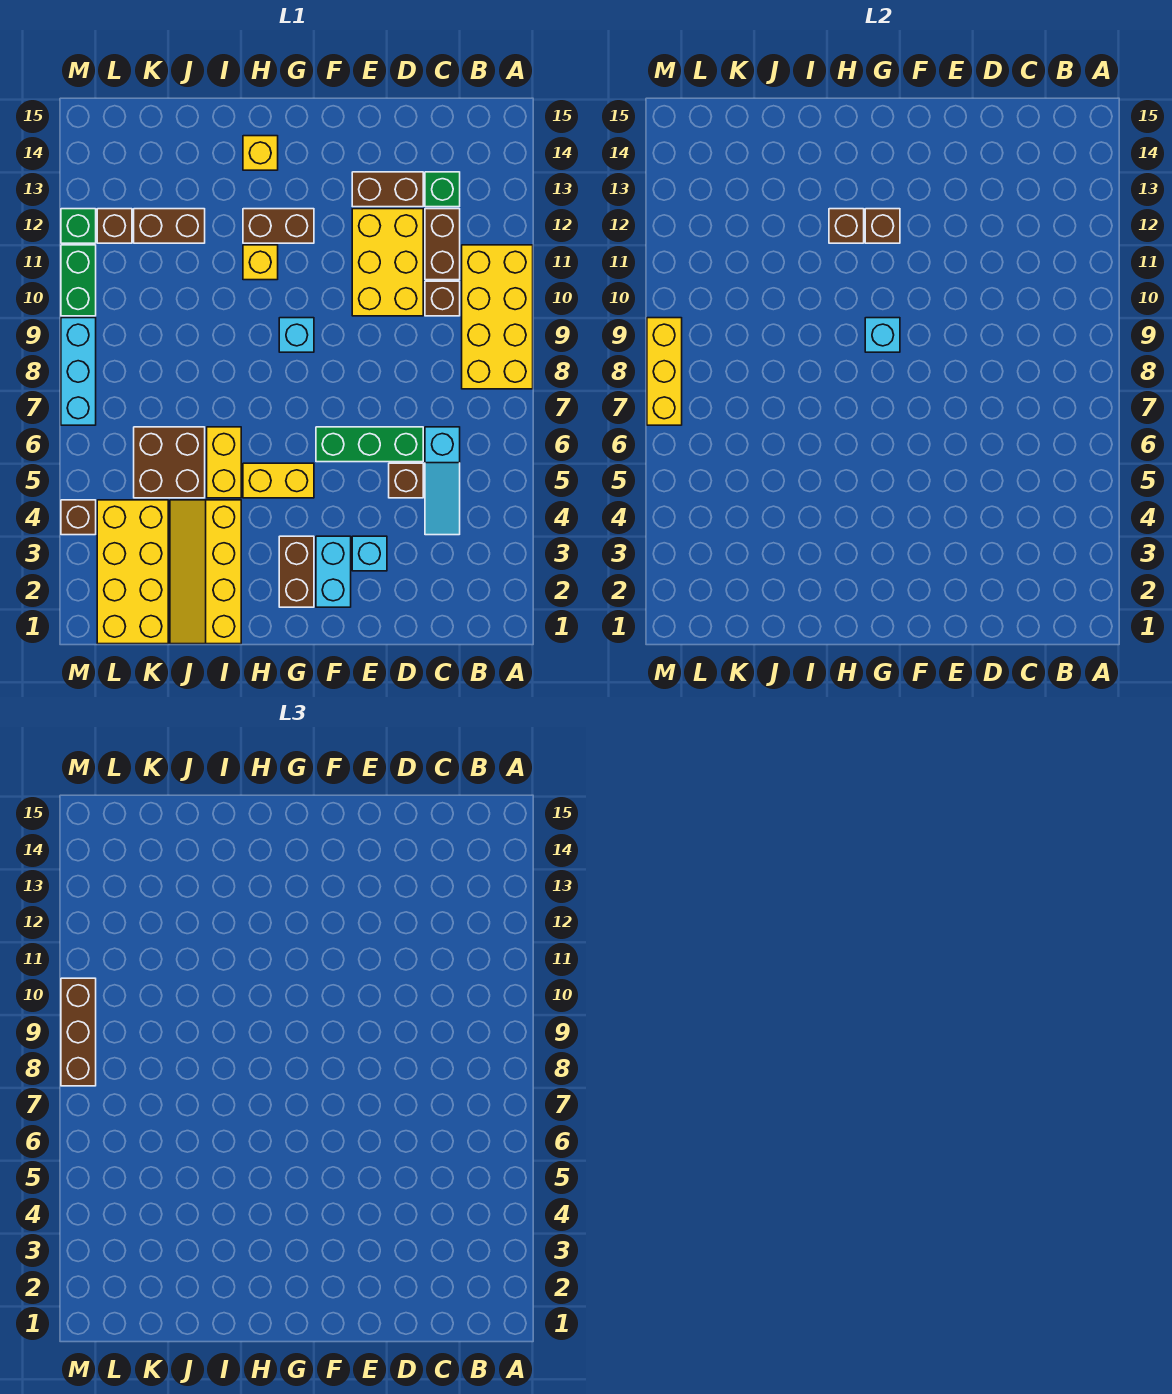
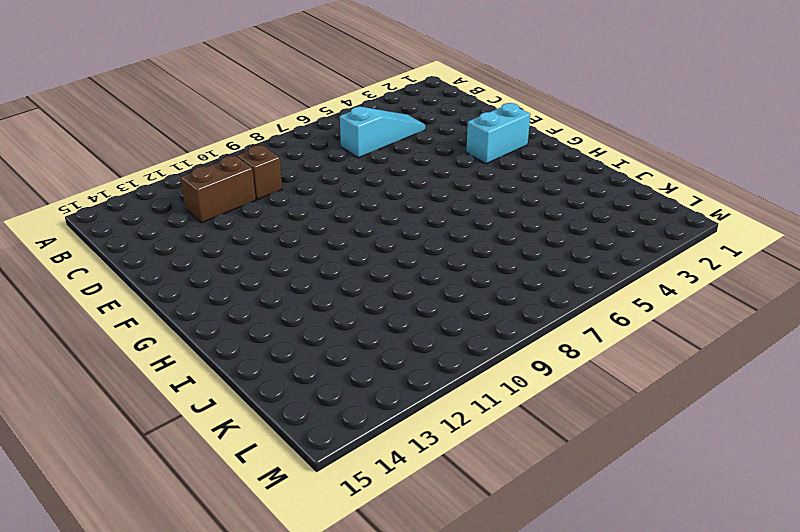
none -> yellow 2x4 brick [462,245,533,389]
none -> green 1x1 brick [425,172,460,207]
none -> brown 1x1 brick [389,463,423,498]
none -> green 1x3 brick [316,427,423,462]

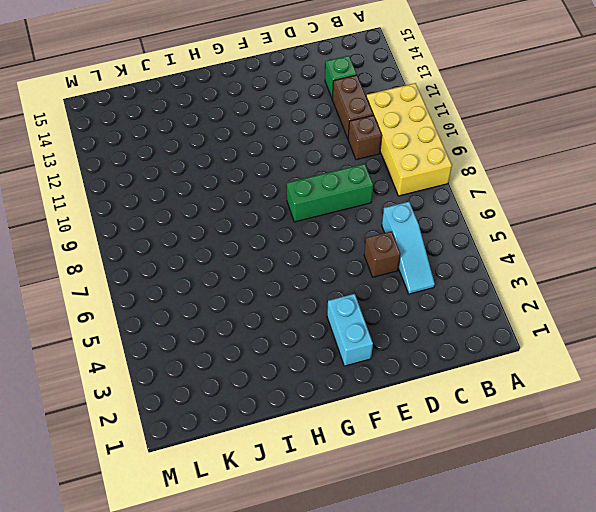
green 1x3 brick [287,164,373,222] -> green 1x3 brick moved to [316,427,423,462]
none -> yellow 2x3 brick [352,209,423,316]
none -> brown 1x2 brick [352,172,423,207]
none -> cyan 1x1 brick [352,536,387,571]
none -> brown 1x2 brick [279,536,314,607]

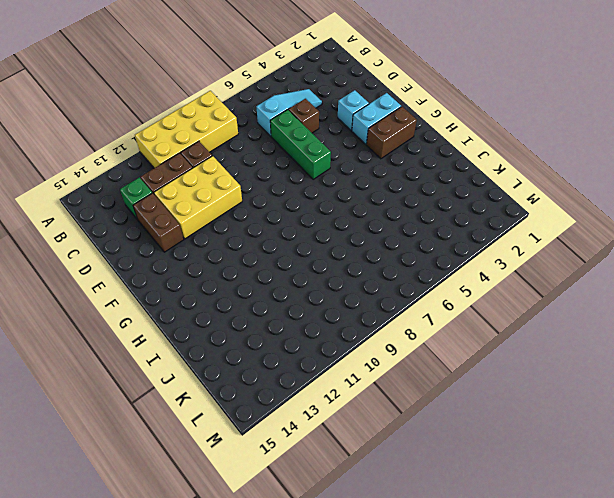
none -> yellow 1x2 brick [243,463,314,498]
none -> cyan 1x1 brick [279,318,314,352]
none -> brown 1x2 brick [243,209,314,243]
none -> yellow 1x1 brick [243,245,278,280]

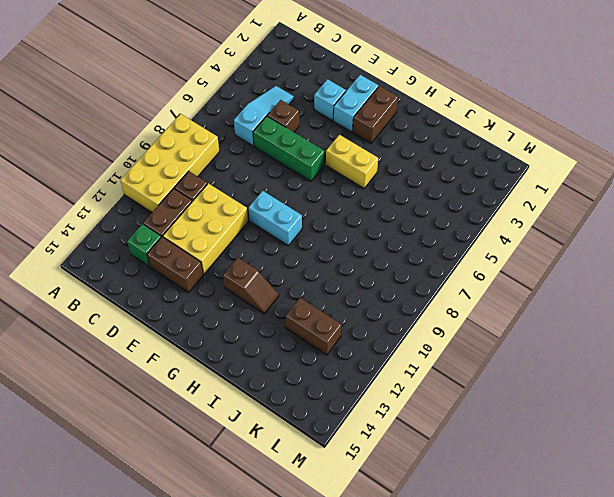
cyan 1x2 brick [249,191,302,246] -> cyan 1x1 brick [279,318,314,352]
brown 1x2 slope [223,258,279,314] -> brown 1x2 brick [243,209,314,243]
none -> yellow 1x1 brick [243,245,278,280]
none -> yellow 1x1 brick [243,136,278,170]
none -> yellow 2x4 slope [170,500,241,644]
none -> yellow 1x2 brick [207,427,241,498]

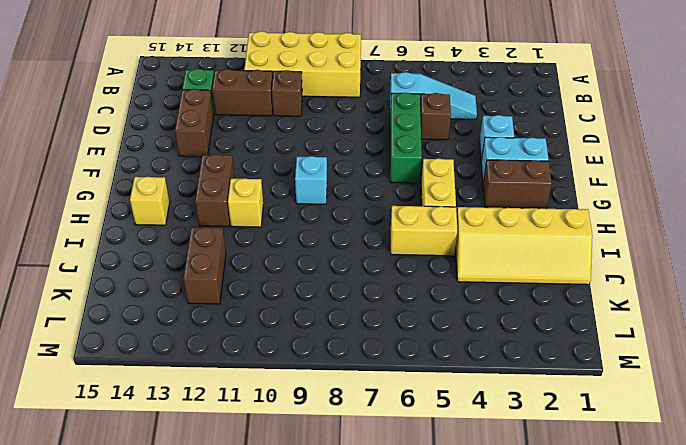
none -> yellow 2x3 brick [352,209,423,316]
none -> brown 2x2 brick [134,427,205,498]
none -> yellow 2x4 brick [97,500,168,644]
none -> brown 1x1 brick [97,209,132,243]

